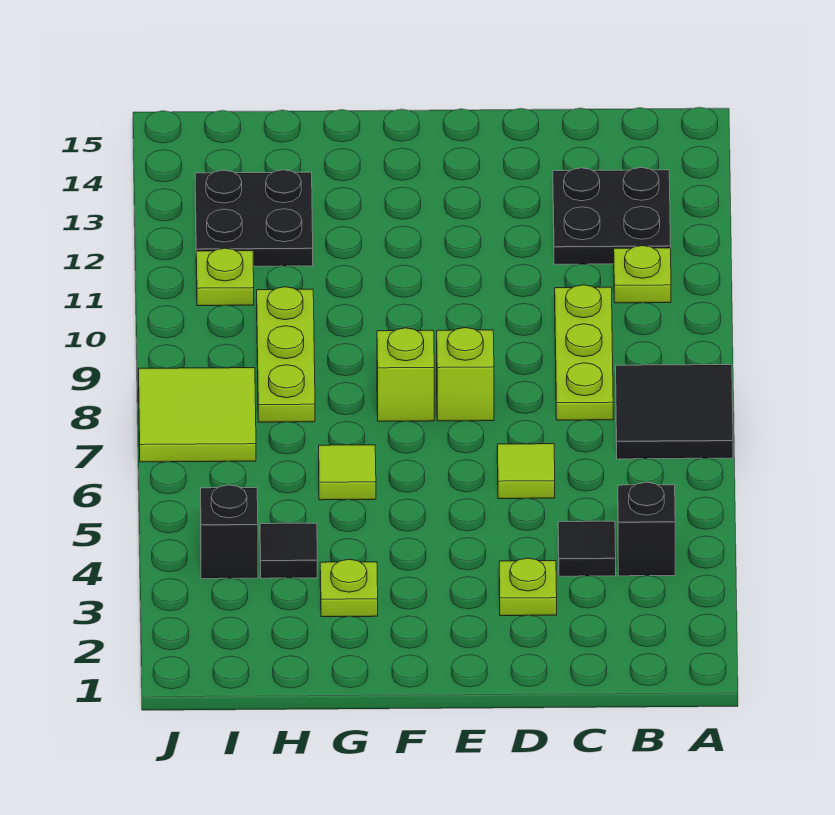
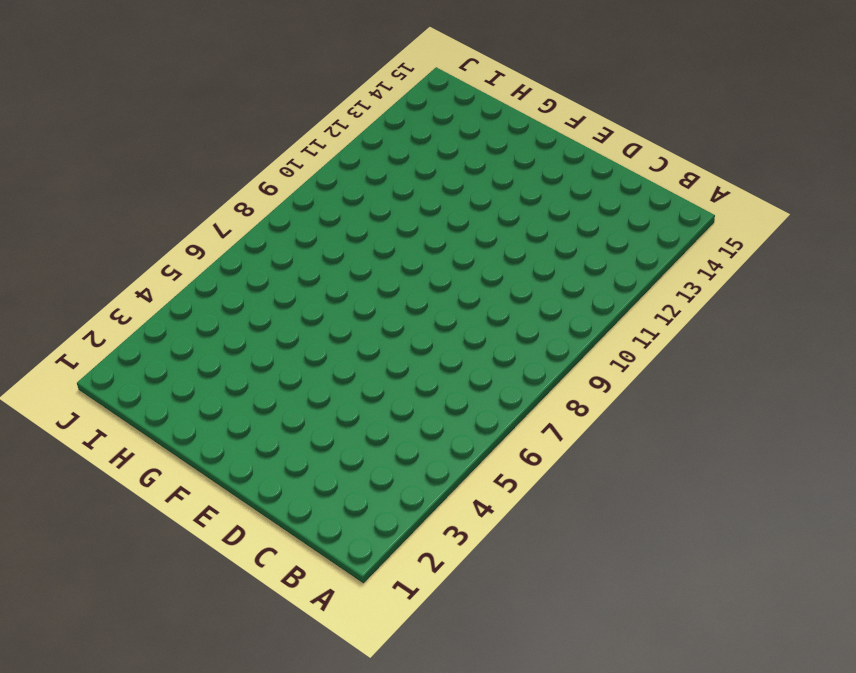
none -> black 2x2 tile [616,365,733,459]
none -> black 1x1 brick [618,482,675,576]
none -> lime 1x1 plate [614,246,671,303]

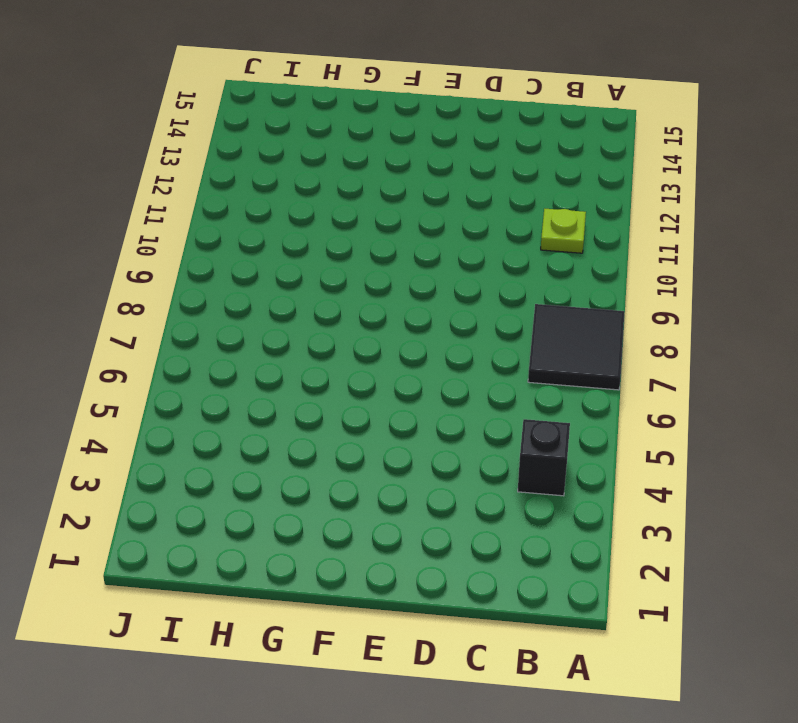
none -> black 2x2 plate [553,168,671,264]
none -> black 1x1 tile [558,521,616,576]
none -> lime 1x3 plate [555,285,613,420]

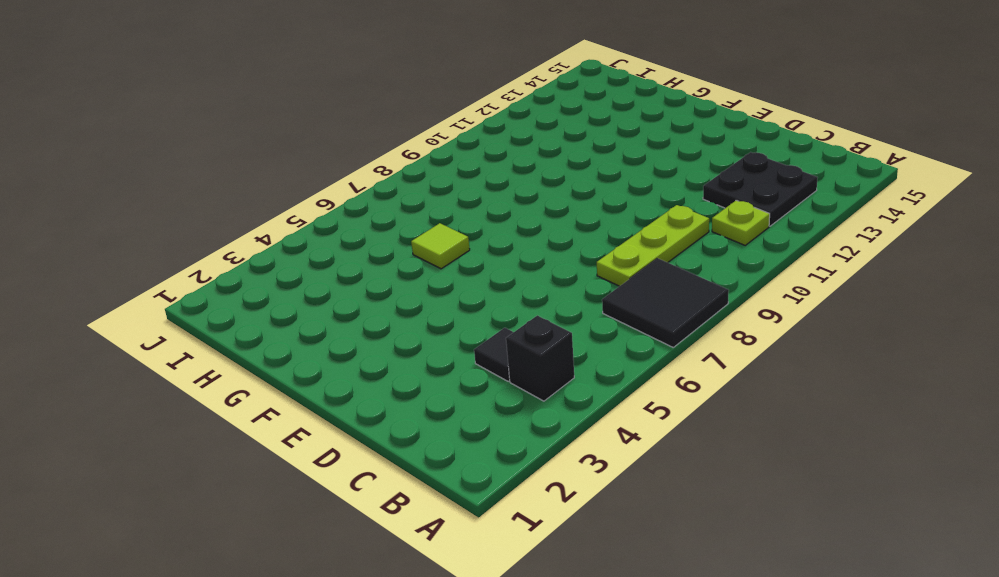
none -> lime 1x1 plate [499,558,557,616]
none -> lime 1x1 tile [497,444,555,499]
none -> lime 1x1 brick [437,328,494,421]

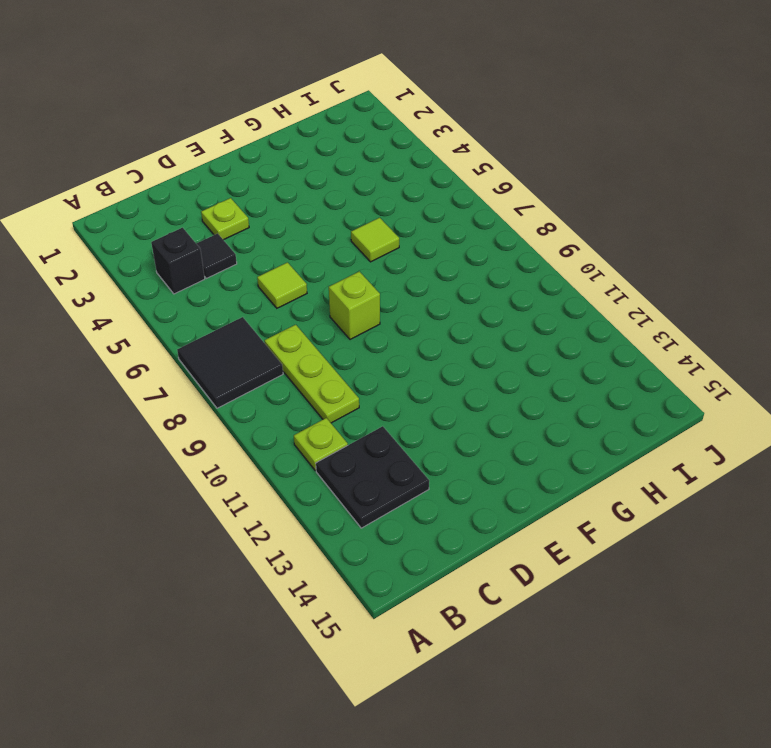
none -> lime 1x1 brick [377,328,434,421]
none -> lime 1x1 plate [320,559,378,617]
none -> black 1x1 tile [260,523,317,578]

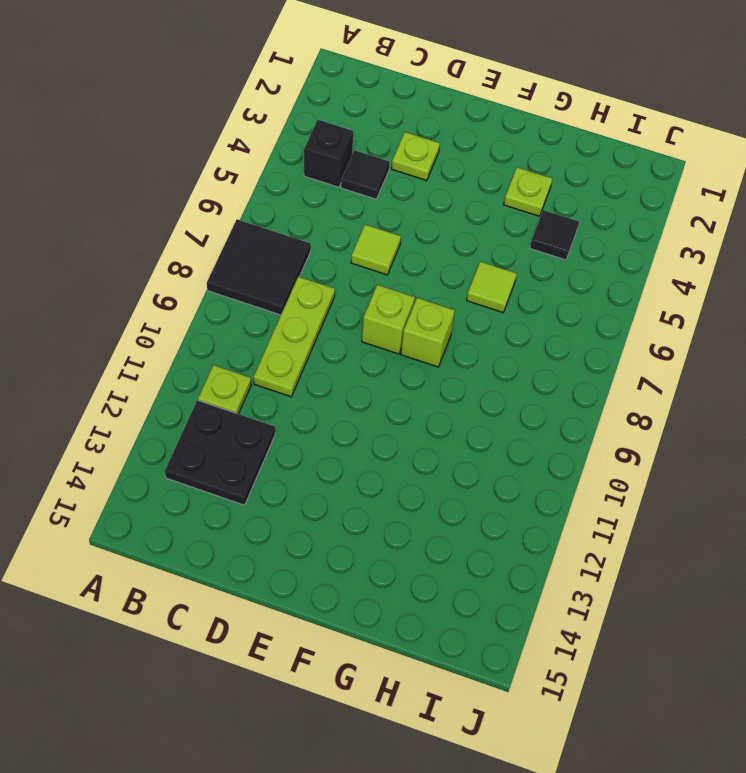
none -> lime 1x3 plate [257,287,315,422]
none -> black 2x2 plate [195,170,313,266]
none -> black 1x1 brick [201,485,258,579]

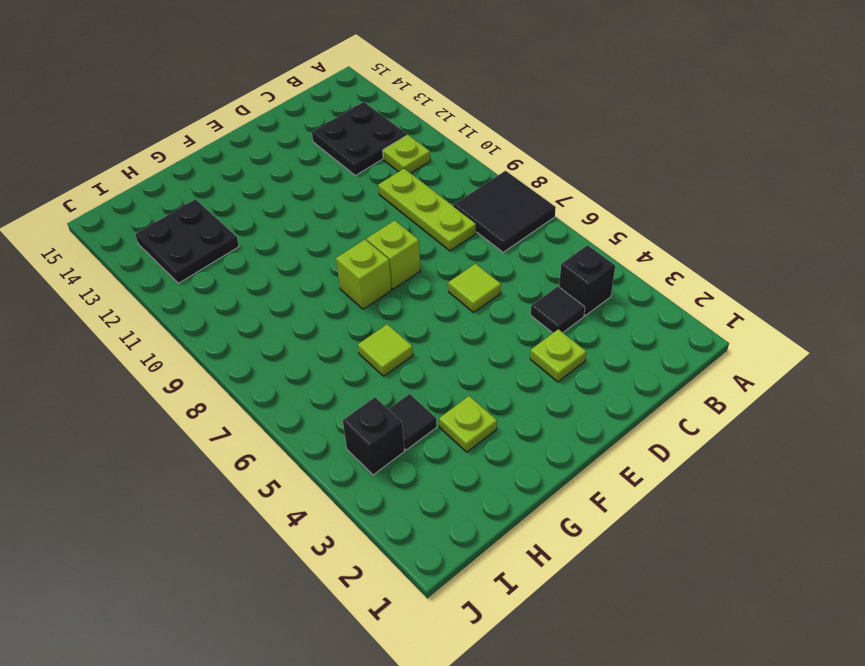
none -> lime 1x3 plate [257,287,315,422]
none -> lime 2x2 tile [139,368,256,462]
none -> lime 1x1 plate [196,248,254,306]

